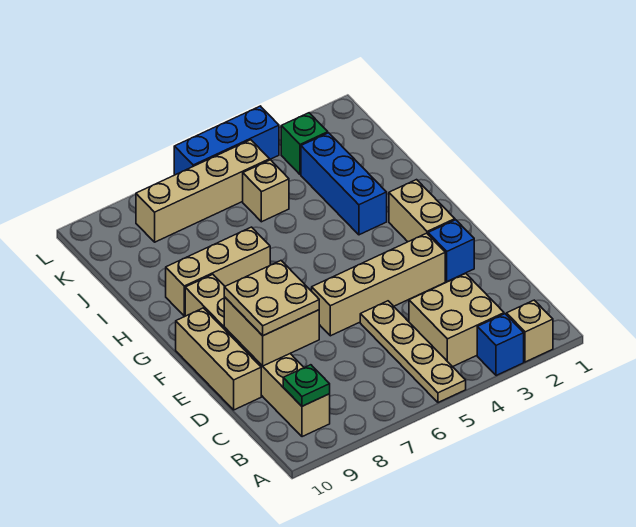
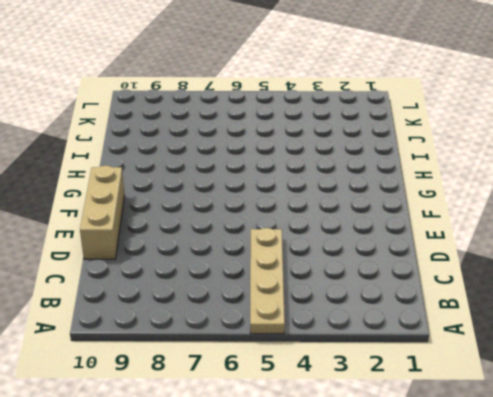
none -> tan 1x1 brick [506,300,553,362]
none -> blue 1x1 brick [477,314,524,376]
none -> tan 2x2 brick [409,274,504,367]

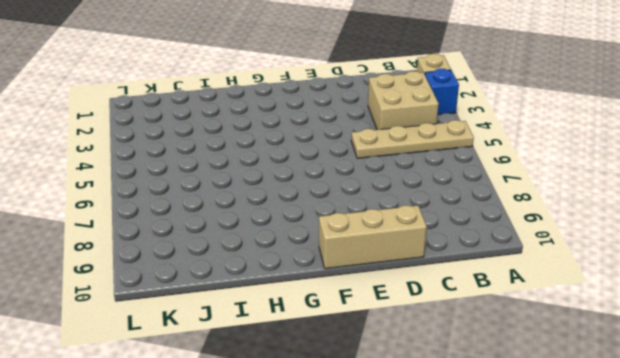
none -> tan 1x6 brick [185,274,330,437]
none -> blue 1x1 brick [428,220,474,281]
none -> tan 1x4 brick [312,233,445,336]

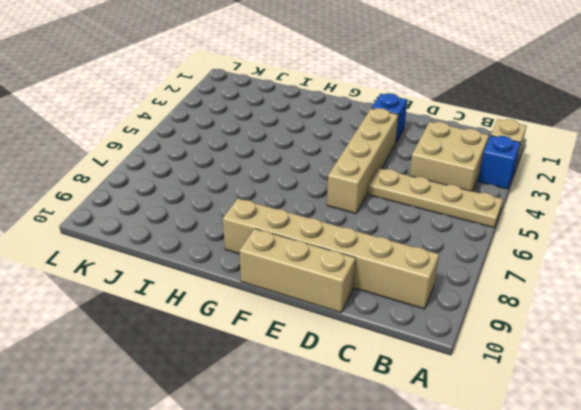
none -> tan 1x2 brick [389,180,455,242]
none -> blue 1x3 brick [301,133,387,235]
none -> tan 1x3 brick [166,227,270,316]

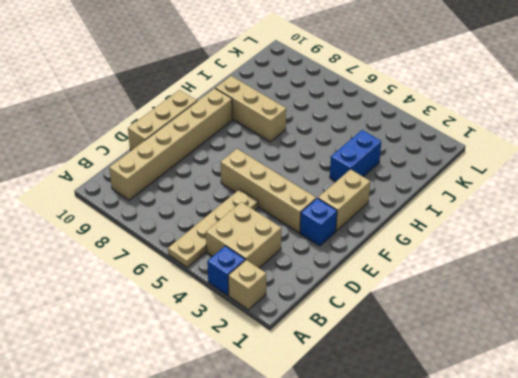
blue 1x2 brick [330,130,381,181] -> blue 1x3 brick [301,133,387,235]
none -> tan 1x1 brick [243,160,289,222]
none -> green 1x1 brick [281,113,328,175]
none -> tan 1x4 brick [136,140,270,242]

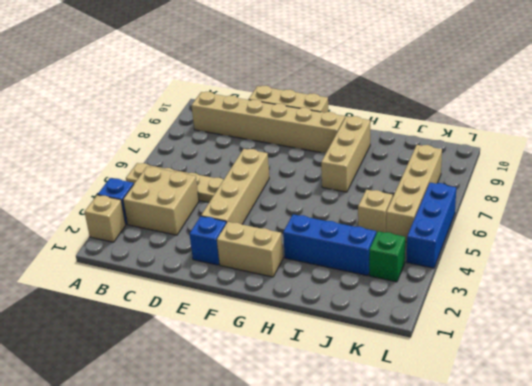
none -> green 1x1 plate [283,365,330,406]
none -> tan 2x2 brick [224,297,319,366]
none -> tan 2x2 plate [224,261,319,336]

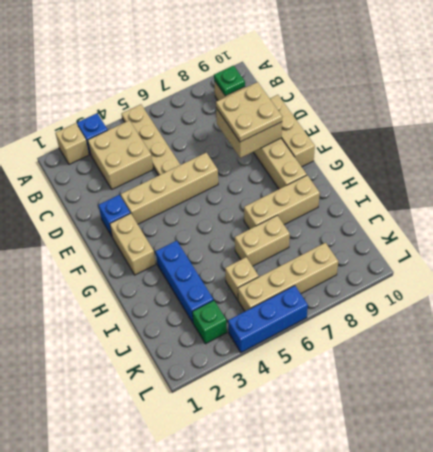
tan 1x2 brick [235,215,290,266] -> none

